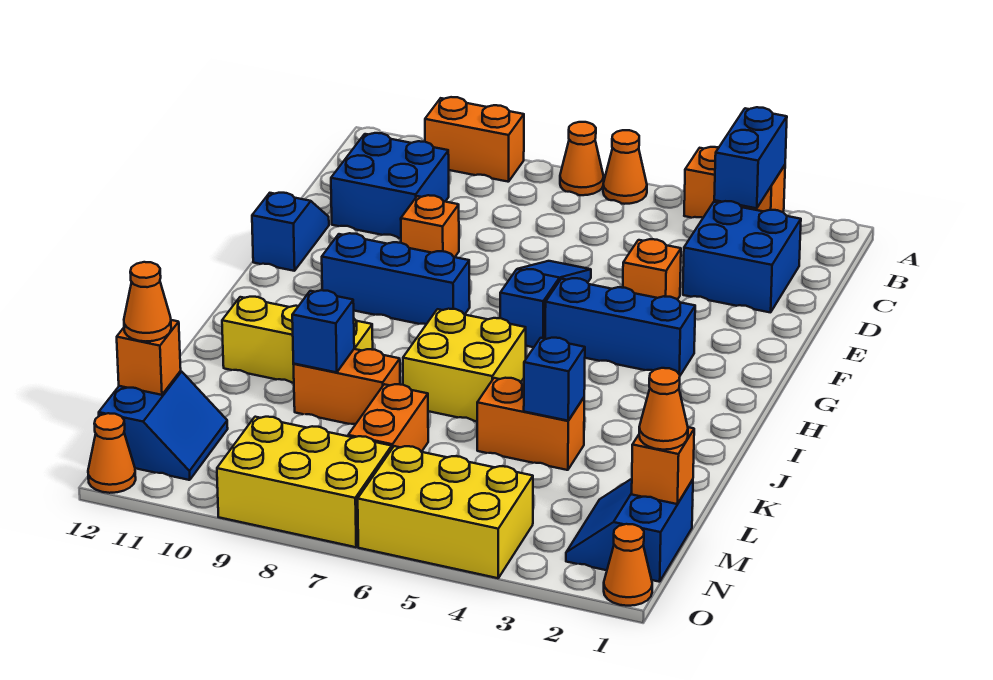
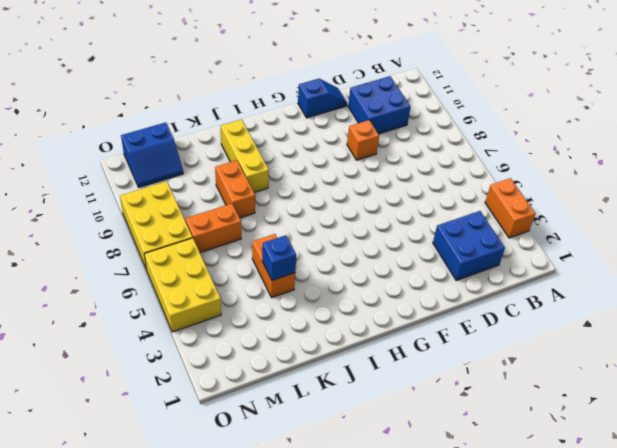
none -> orange 1x1 cone [603,130,647,204]
none -> orange 1x1 cone [560,122,604,195]
none -> orange 1x2 brick [425,97,524,182]
none -> orange 1x1 brick [623,239,681,300]

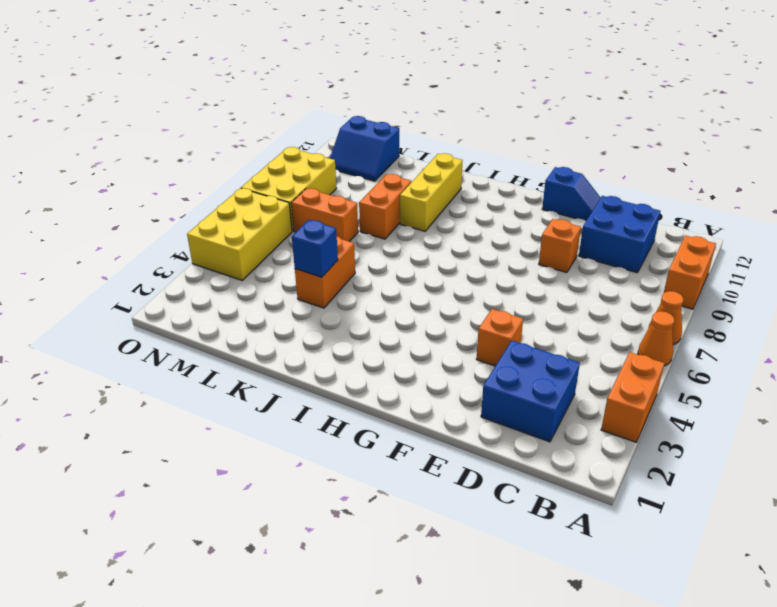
none -> blue 1x3 slope [500,261,591,347]
none -> blue 1x3 brick [545,278,695,375]
none -> blue 1x3 brick [322,233,470,324]
none -> yellow 2x2 brick [403,309,526,421]

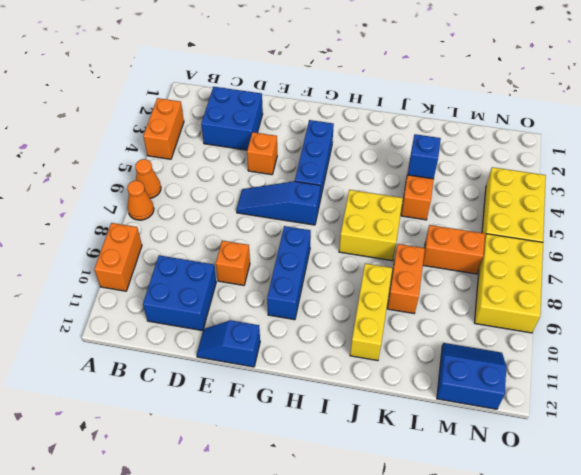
none -> blue 2x2 slope [566,479,693,582]
none -> orange 1x1 cone [604,524,652,606]
none -> orange 1x1 cone [88,413,136,493]
none -> blue 1x2 brick [714,107,787,208]

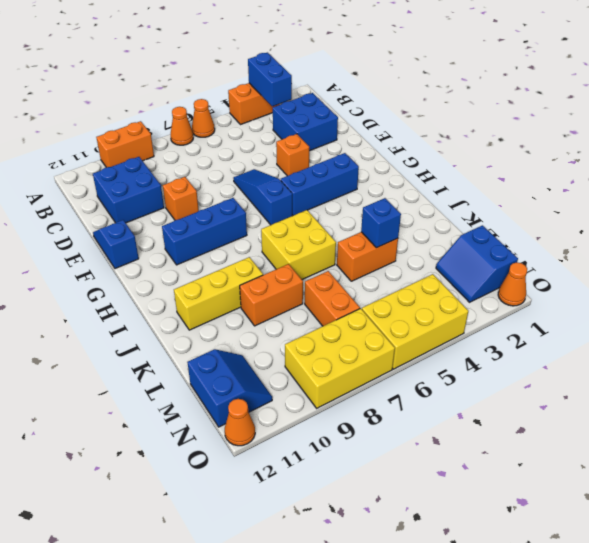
none -> blue 1x1 brick [292,290,354,372]
none -> orange 1x1 brick [632,427,694,504]
none -> orange 1x1 brick [117,320,181,395]
none -> orange 1x1 cone [639,368,688,450]

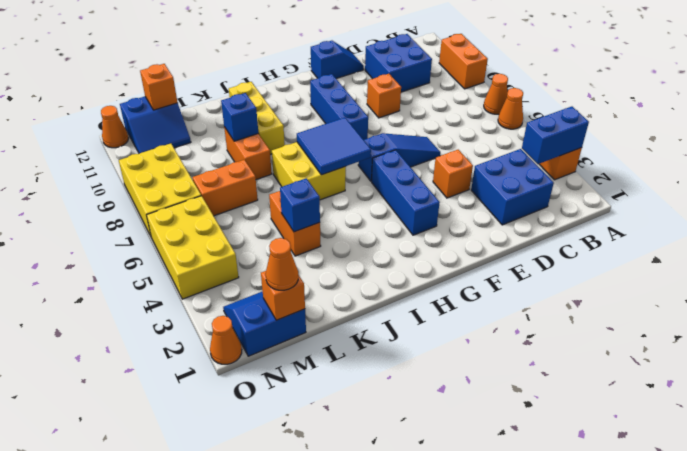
blue 2x2 tile [297,118,371,175] -> none
none -> orange 1x1 cone [124,262,171,341]

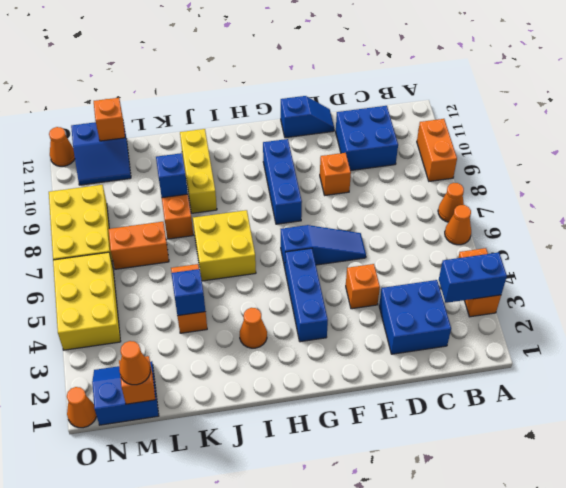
orange 1x1 cone [240,308,267,348] -> orange 1x1 cone moved to [124,262,171,341]

